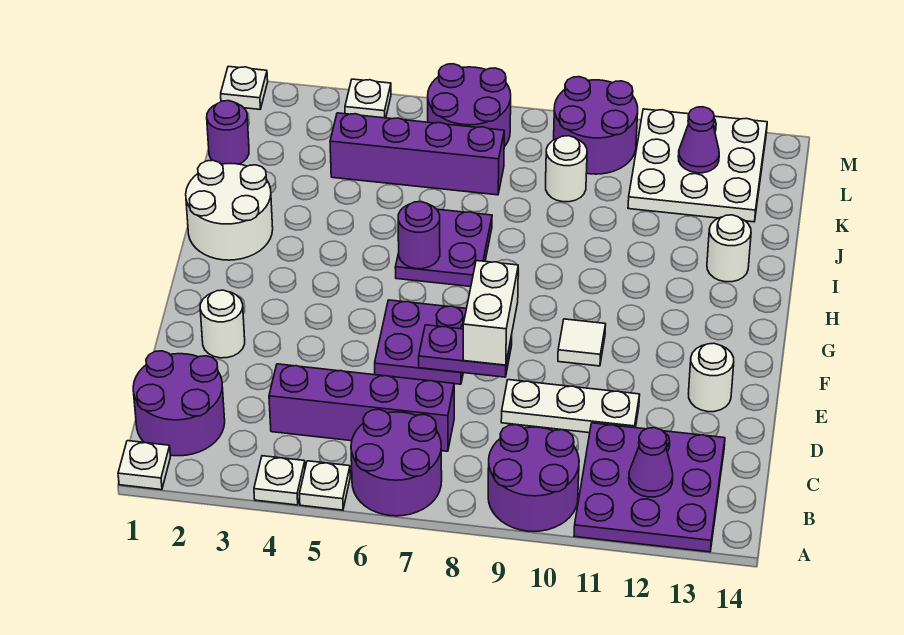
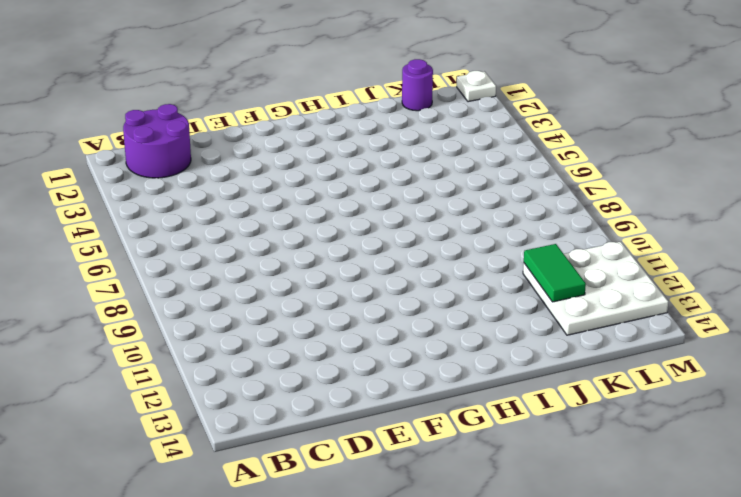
green 1x2 tile [524,244,586,302] -> none
none -> white 1x1 plate [118,441,171,490]
none -> white 1x1 plate [254,456,305,505]
none -> white 1x1 plate [299,461,350,510]

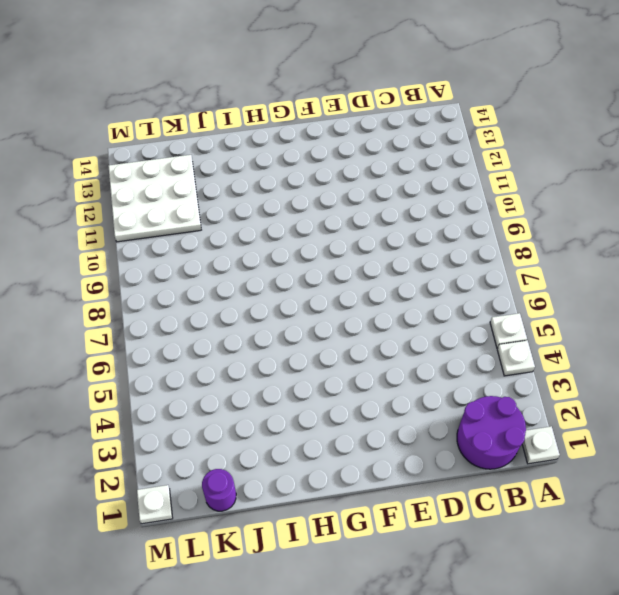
none -> purple 2x2 round brick [351,410,442,516]
none -> purple 2x2 round brick [488,425,579,532]
none -> purple 3x3 plate [574,423,725,552]

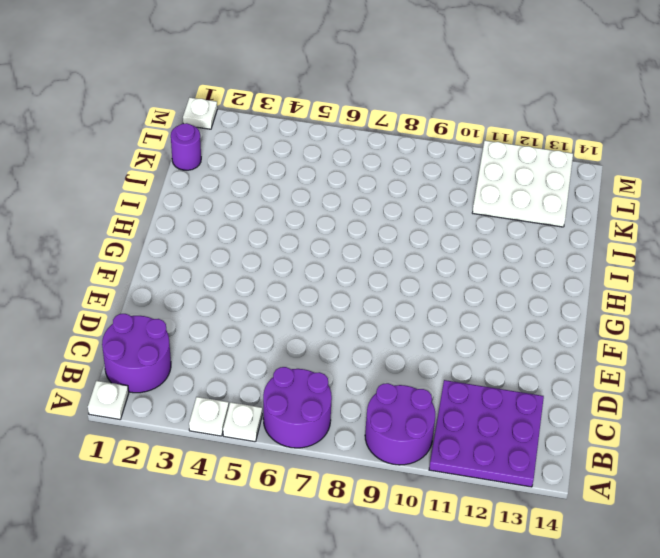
none -> purple 1x4 brick [269,364,454,451]
none -> white 1x3 plate [501,380,640,433]
none -> white 1x1 round brick [200,290,245,358]

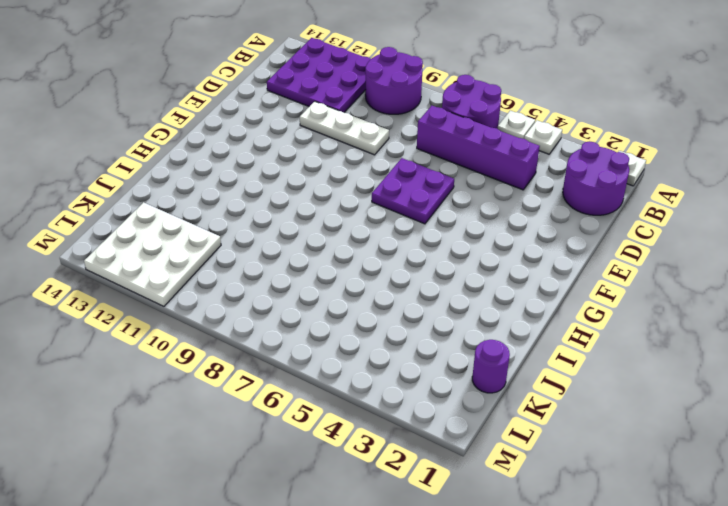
none -> white 1x1 round brick [200,290,245,358]
none -> white 1x1 round brick [688,343,734,412]
none -> white 1x1 tile [558,319,606,366]

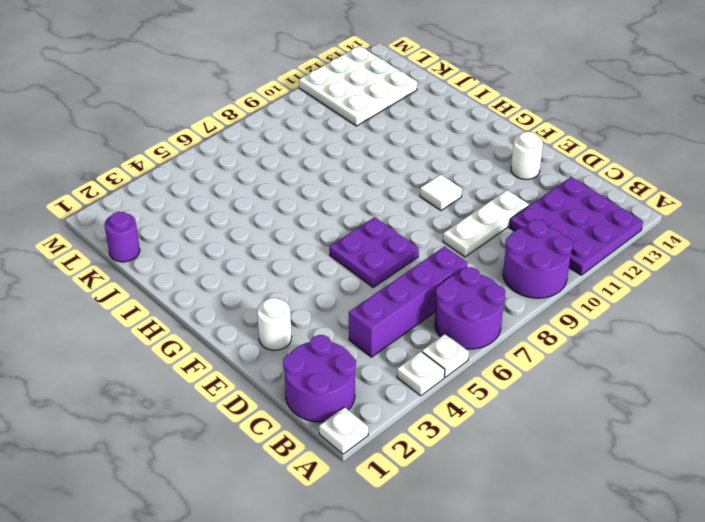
none -> white 2x2 round brick [186,160,273,260]
none -> purple 2x2 plate [395,209,492,287]
none -> white 1x1 round brick [707,215,751,282]

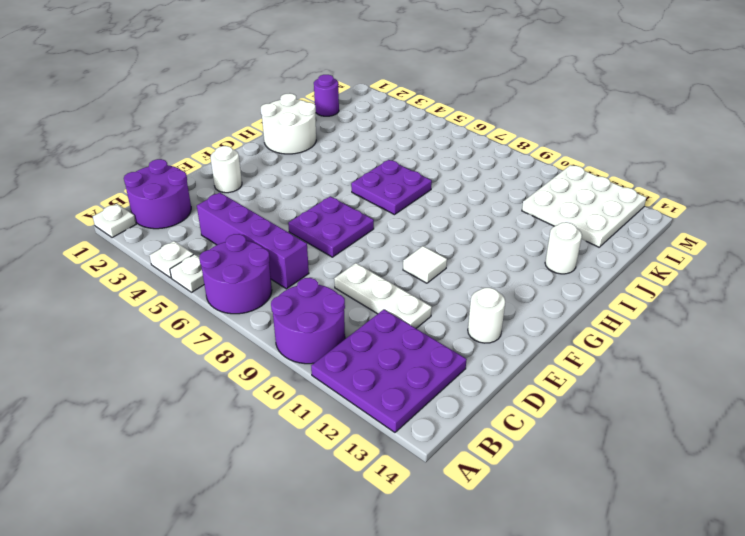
none -> purple 1x4 brick [330,113,504,195]
none -> white 1x1 round brick [546,136,587,202]
none -> purple 2x2 round brick [428,64,511,147]

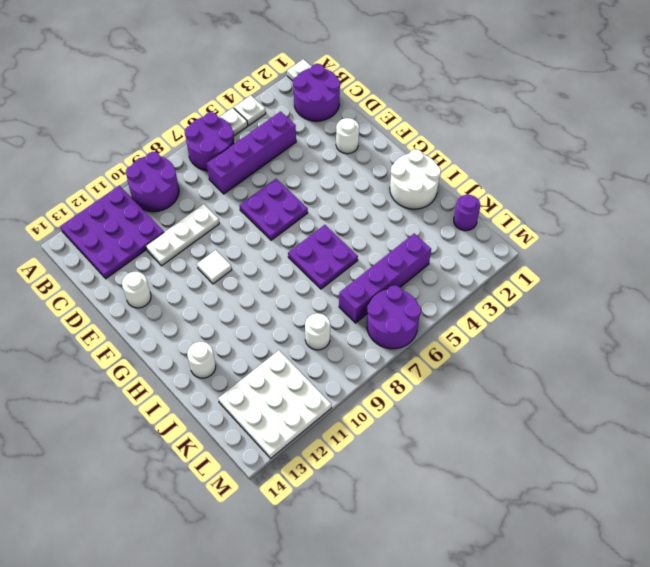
none -> purple 2x2 round brick [554,77,638,174]
none -> white 1x1 plate [221,66,268,109]
none -> white 1x1 plate [345,79,391,118]

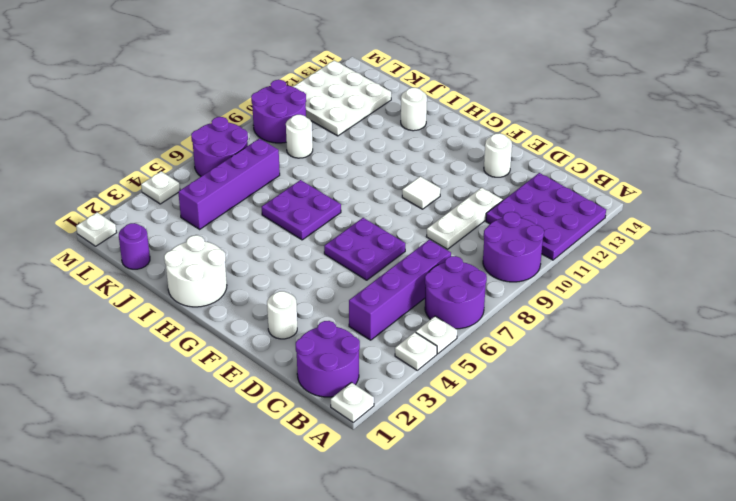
none -> purple 1x1 cone [629,428,673,497]
none -> purple 1x2 plate [419,325,512,377]
none -> purple 1x1 round brick [398,202,440,269]

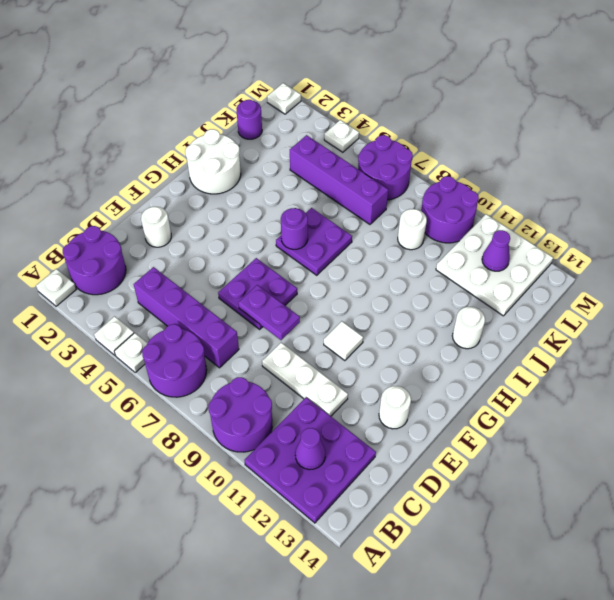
none -> white 1x2 brick [463,261,518,365]

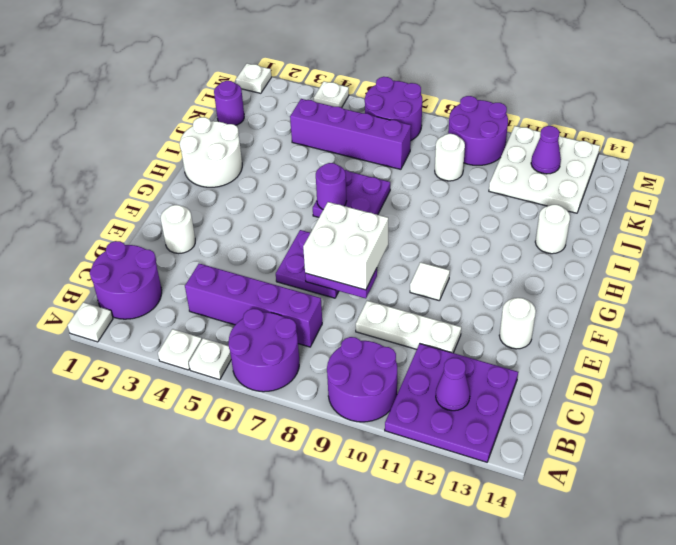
white 2x2 brick [303,202,388,290] -> white 1x2 brick [463,261,518,365]

